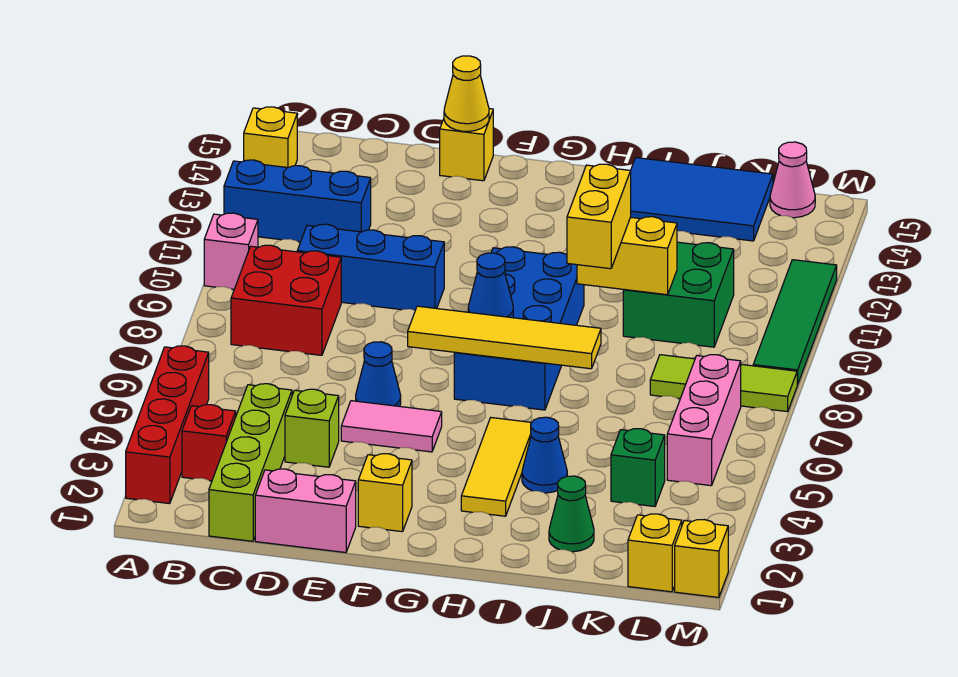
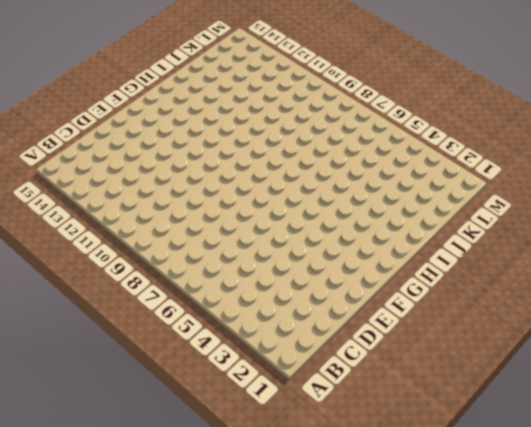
none -> red 1x4 brick [126,346,209,504]
none -> pink 1x1 brick [204,213,258,289]
none -> blue 1x3 brick [224,160,371,242]
none -> yellow 1x1 brick [244,107,297,168]

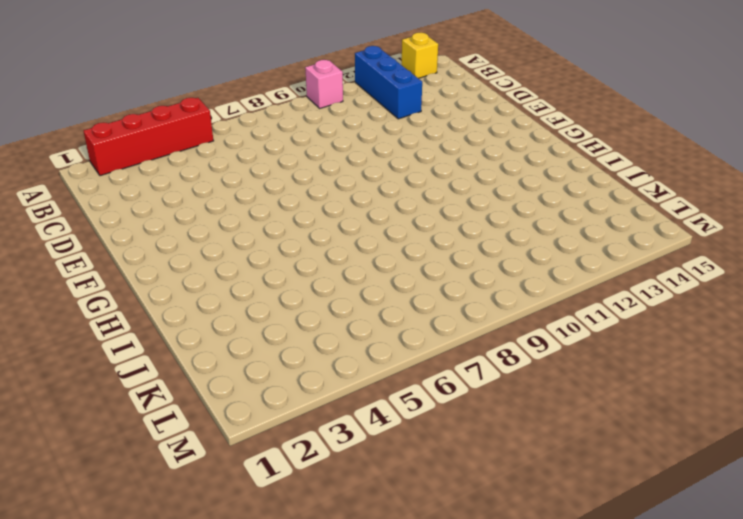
none -> red 1x1 brick [182,405,236,481]
none -> red 2x2 brick [231,245,341,355]
none -> lime 1x4 brick [209,384,292,541]
none -> blue 1x3 brick [297,224,444,310]

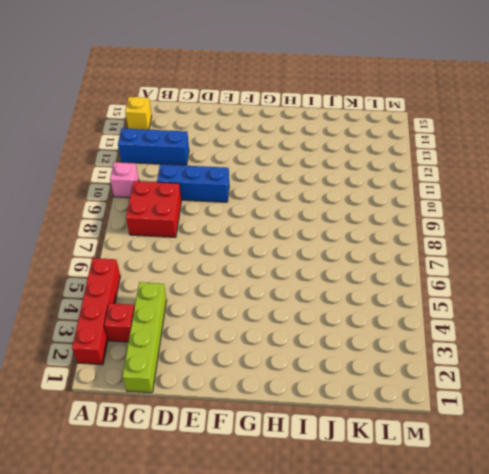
none -> pink 1x2 brick [255,469,356,553]
none -> lime 1x1 brick [285,389,339,467]
none -> pink 1x2 tile [341,401,442,452]
none -> blue 1x1 cone [356,342,401,406]

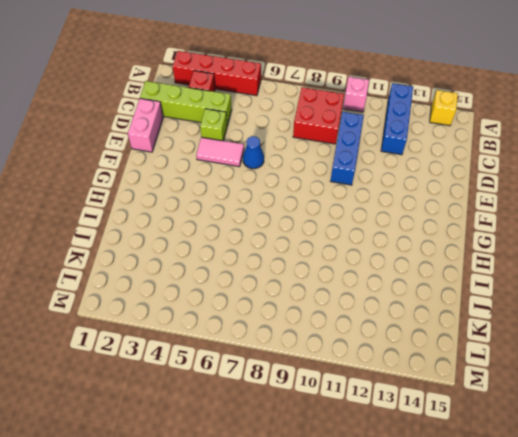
pink 1x2 tile [196,137,244,167] -> pink 1x2 tile turned to [341,401,442,452]
none -> yellow 1x1 brick [440,109,493,181]
none -> yellow 1x1 brick [358,454,412,532]
none -> blue 2x4 brick [454,247,584,410]
none -> yellow 1x3 tile [461,418,532,516]

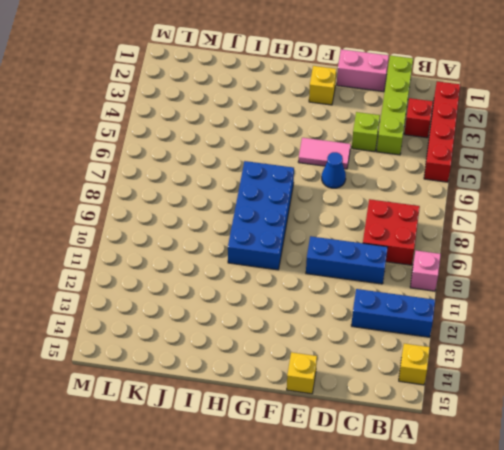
none -> yellow 1x3 tile [461,418,532,516]
none -> blue 1x1 cone [522,417,567,493]
none -> blue 2x3 tile [631,158,773,241]
none -> green 1x1 cone [549,476,594,552]

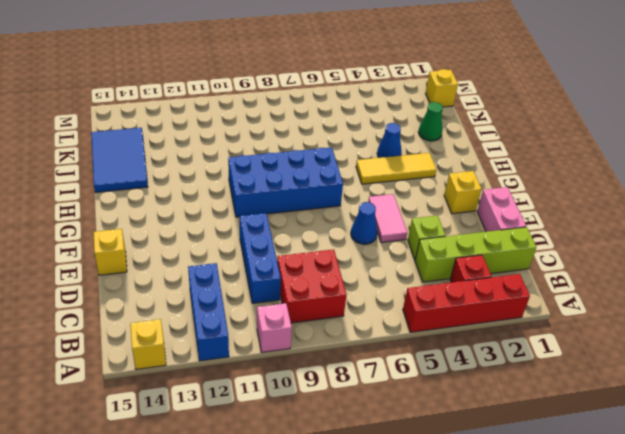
none -> green 2x2 brick [623,242,734,347]
none -> green 1x1 brick [611,429,665,507]
none -> lime 1x3 tile [650,355,797,412]
none -> pink 1x3 brick [667,355,741,486]

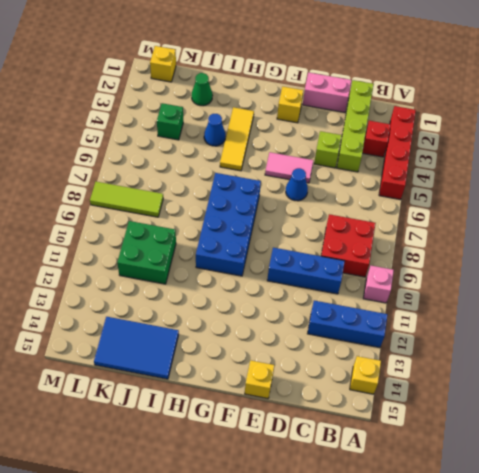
none -> pink 1x3 brick [667,355,741,486]
none -> pink 1x1 cone [770,142,815,218]
none -> yellow 1x1 brick [675,520,728,597]
none -> green 1x4 tile [753,260,837,385]

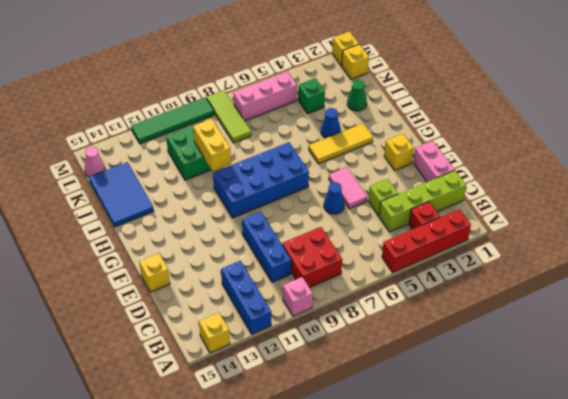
none -> yellow 1x1 cone [444,56,489,131]
none -> yellow 1x4 tile [408,306,601,369]
none -> blue 1x1 cone [468,253,513,318]
none -> yellow 1x2 brick [567,164,631,269]

